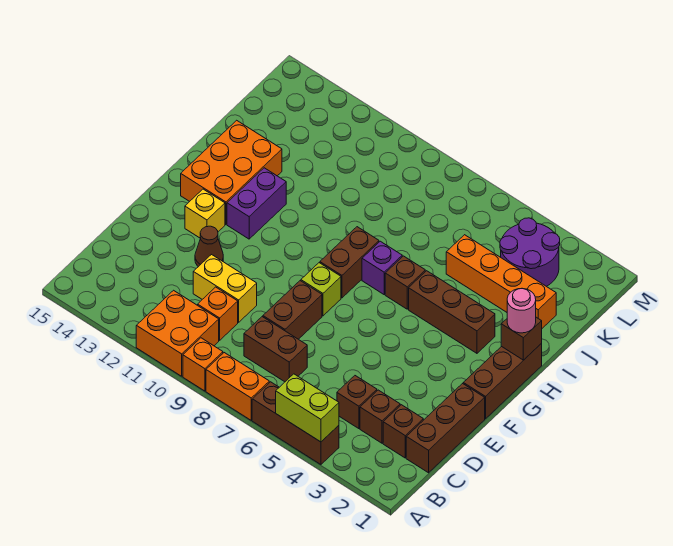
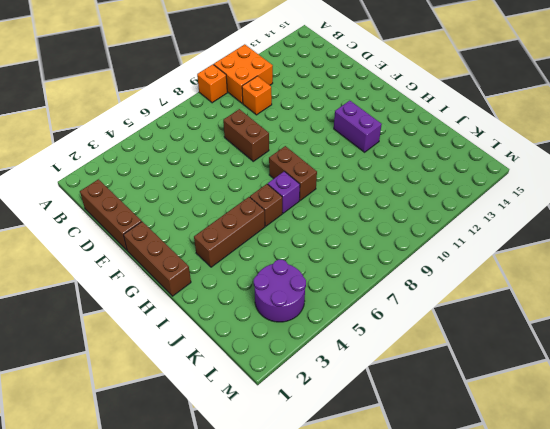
none -> brown 1x3 brick [252,382,339,464]
none -> orange 1x2 brick [206,353,269,420]
none -> brown 1x1 brick [383,405,423,458]

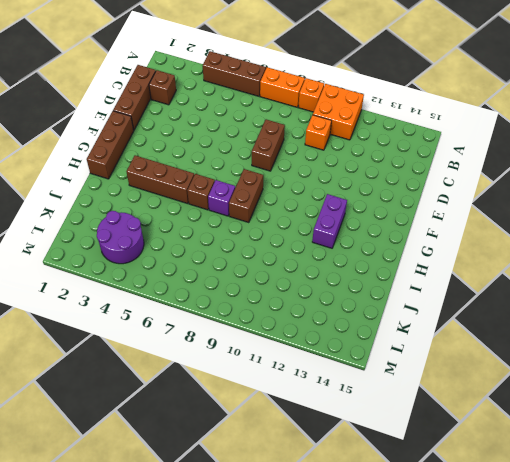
none -> brown 1x1 brick [360,390,400,443]
none -> brown 1x1 brick [337,376,377,429]
none -> brown 1x2 brick [244,317,307,382]

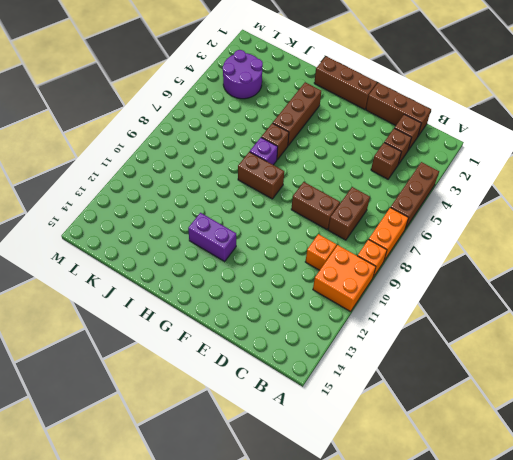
none -> yellow 1x2 brick [193,255,257,322]
none -> brown 1x1 cone [195,226,223,267]
none -> lime 1x1 brick [301,263,341,316]

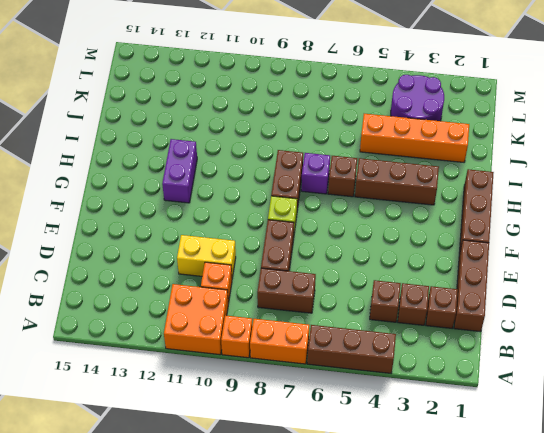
none -> brown 1x1 cone [195,226,223,267]
none -> yellow 1x1 brick [185,189,225,238]
none -> orange 2x3 brick [181,120,282,224]

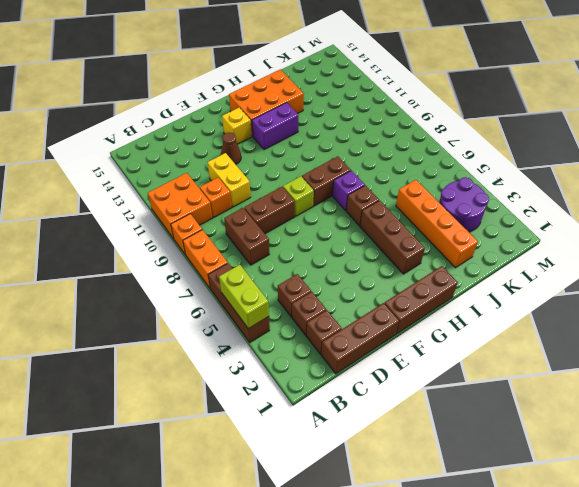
none -> brown 1x1 brick [501,317,542,360]
none -> pink 1x1 round brick [507,289,536,333]

